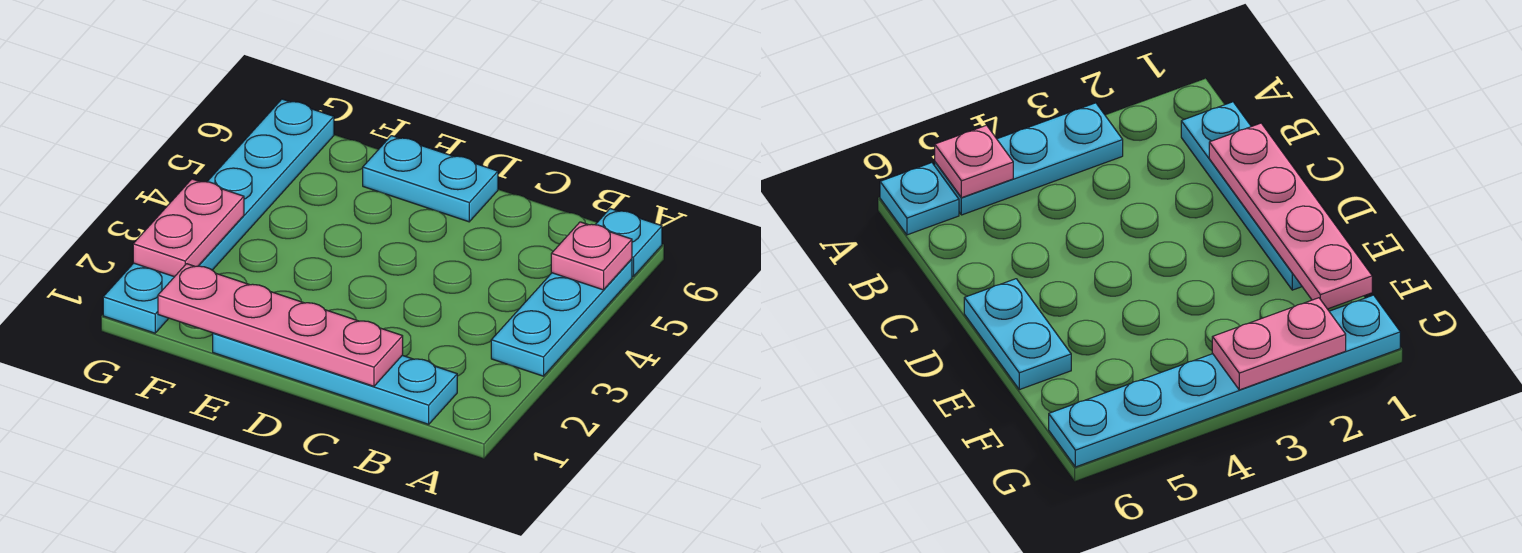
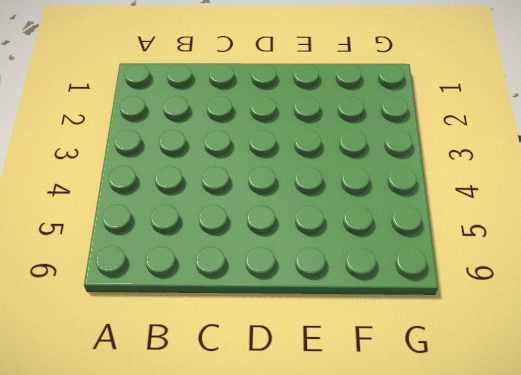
none -> cyan 1x3 plate [491,259,632,376]
none -> cyan 1x1 plate [595,209,662,277]

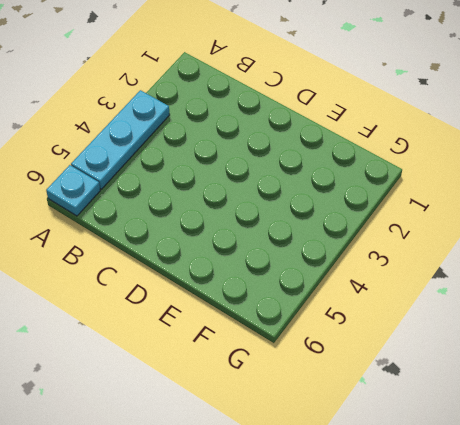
none -> cyan 1x4 plate [213,333,457,424]
none -> cyan 1x2 plate [363,136,498,222]

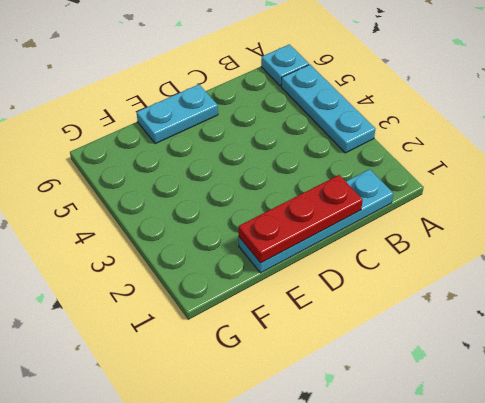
red 1x3 plate [239,175,363,263] -> pink 1x4 plate [158,264,403,386]
none -> cyan 1x6 plate [103,99,334,333]
none -> pink 1x1 plate [551,222,632,290]

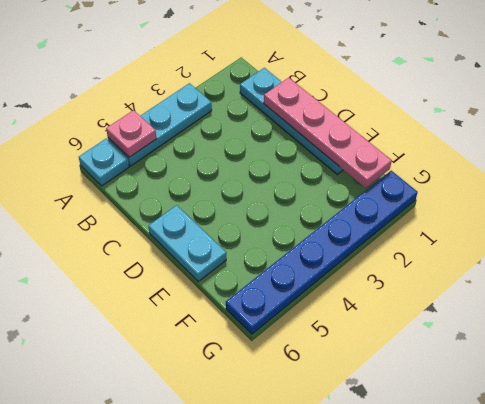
blue 1x6 plate [226,171,418,334] -> cyan 1x6 plate [103,99,334,333]
none -> pink 1x2 plate [133,179,244,277]

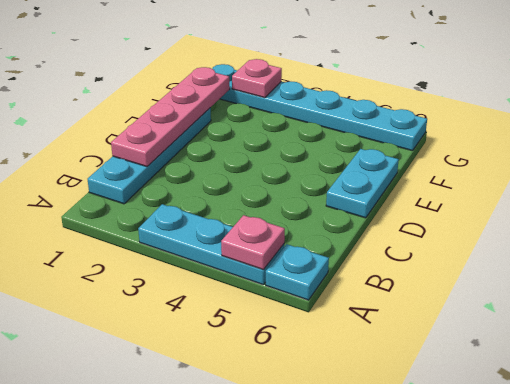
pink 1x1 plate [232,59,282,98] -> pink 1x2 plate [133,179,244,277]

